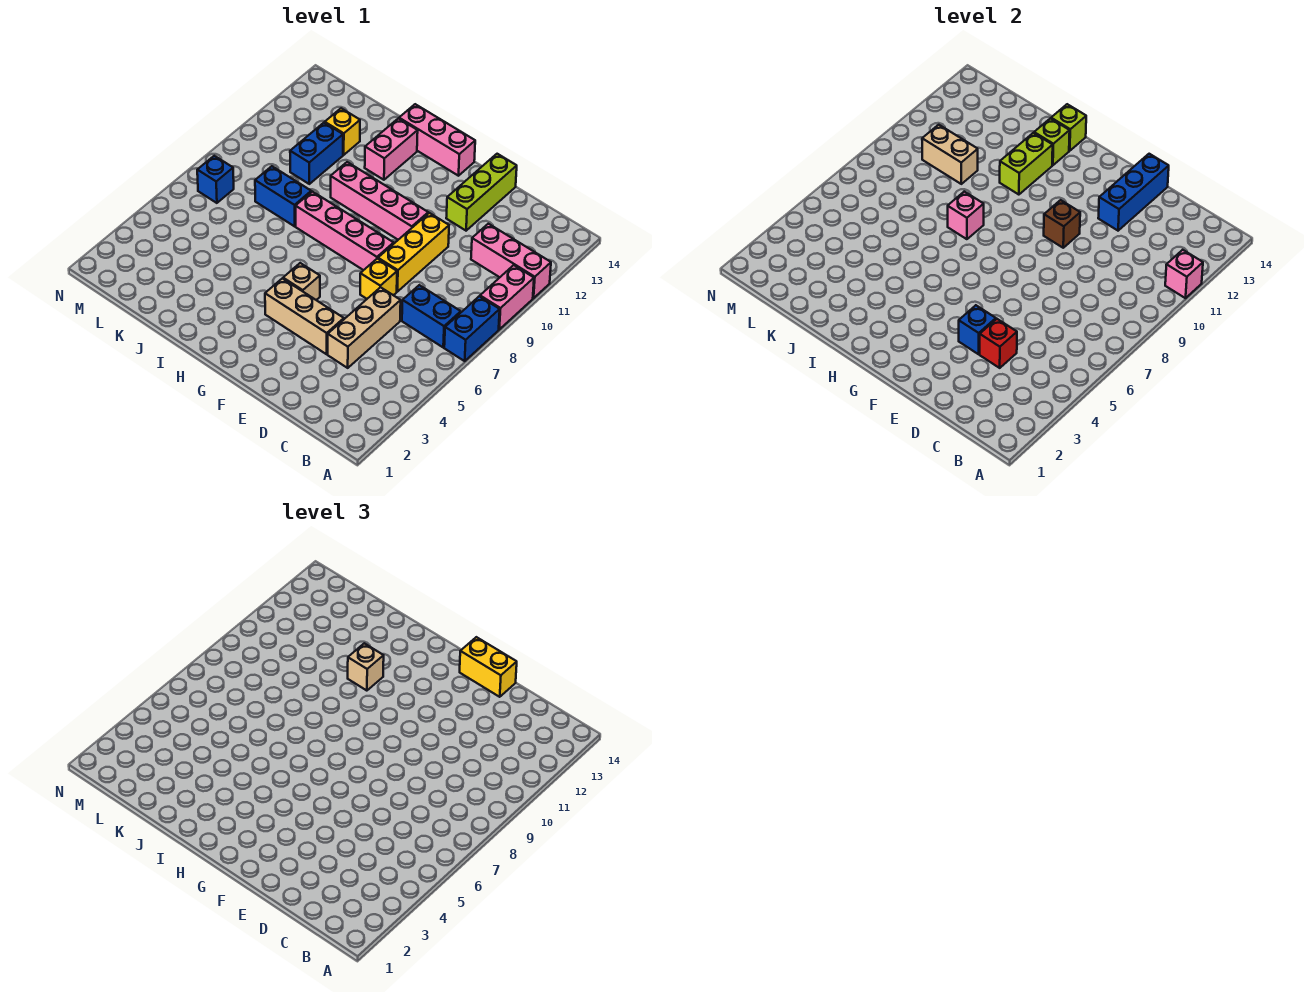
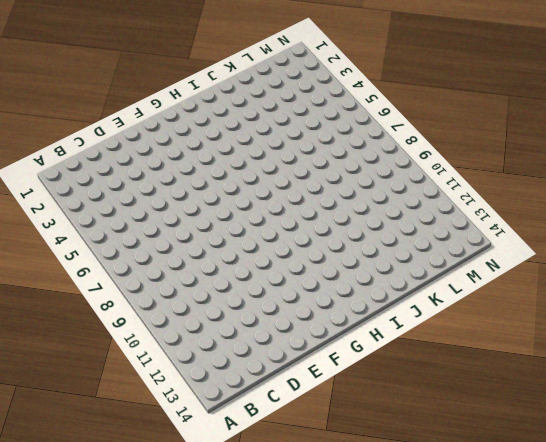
none -> blue 1x2 brick [444,296,500,361]
none -> pink 1x2 brick [480,265,534,329]
none -> pink 1x3 brick [471,224,551,298]
none -> blue 1x2 brick [402,285,461,347]

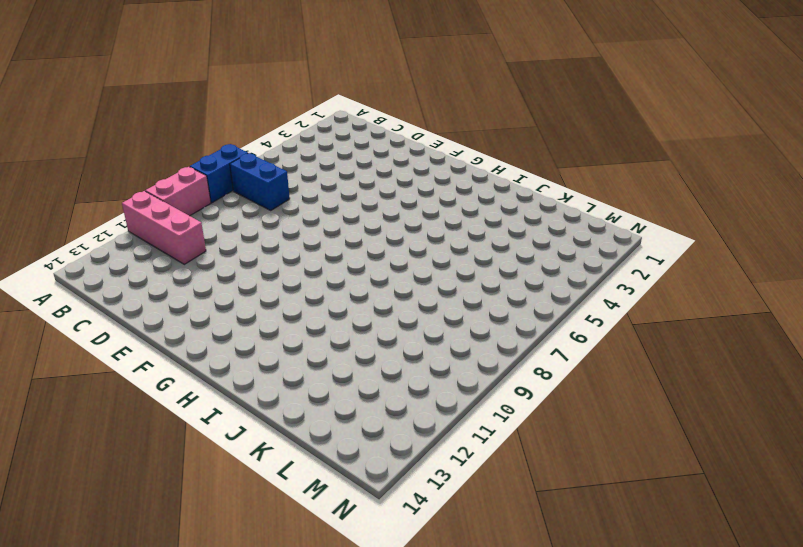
none -> tan 1x3 brick [328,287,401,368]
none -> tan 1x3 brick [265,278,344,354]
none -> yellow 1x1 brick [360,259,397,299]
none -> yellow 1x3 brick [378,213,449,292]

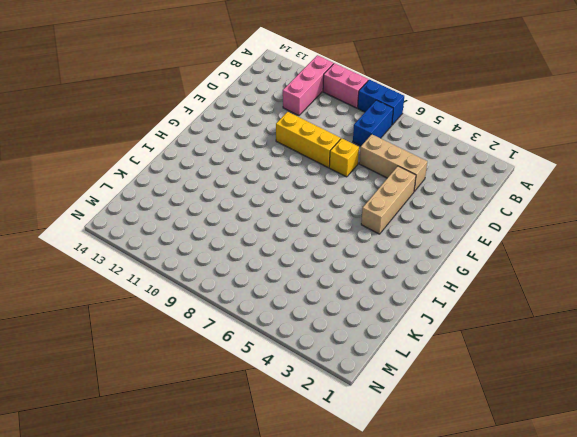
none -> lime 1x3 brick [446,154,517,231]
none -> pink 1x4 brick [296,192,394,270]
none -> pink 1x4 brick [331,162,428,240]
none -> tan 1x1 brick [283,263,320,300]

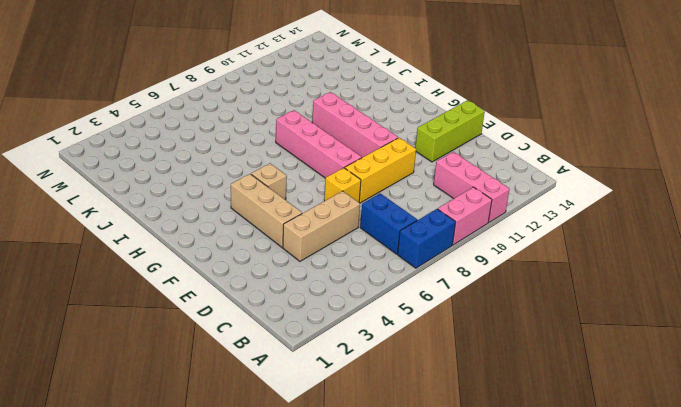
none -> pink 1x3 brick [399,104,475,176]
none -> pink 1x2 brick [365,118,418,180]
none -> blue 1x2 brick [255,166,311,226]
none -> blue 1x2 brick [290,123,343,184]

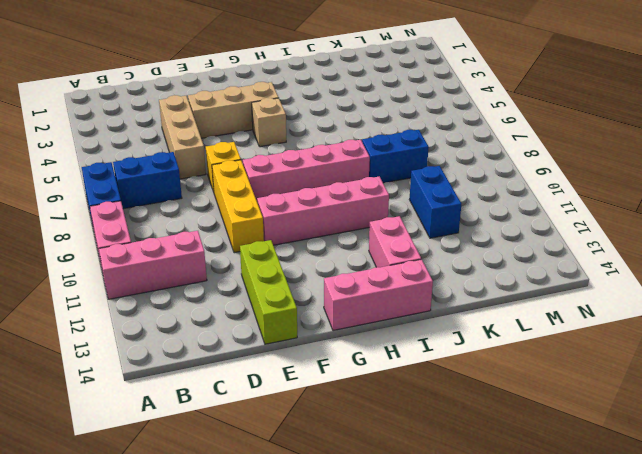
none -> yellow 1x1 brick [325,108,360,155]
none -> blue 1x1 brick [197,156,234,203]
none -> pink 1x1 brick [1165,250,1203,298]
none -> red 1x1 brick [980,319,1017,368]

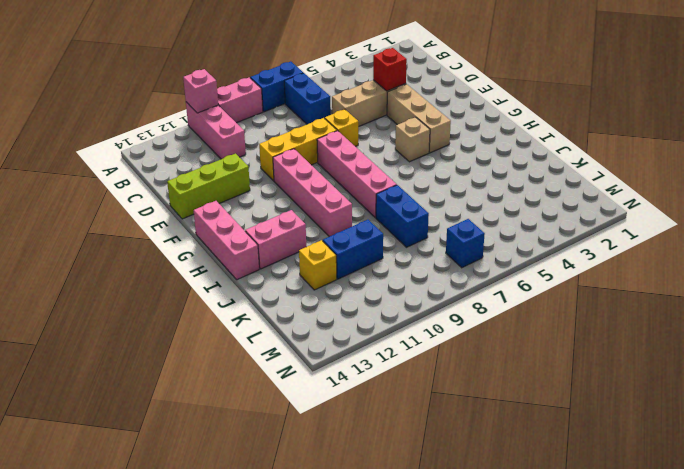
none -> blue 1x1 brick [959,305,996,354]
none -> blue 1x3 brick [1098,154,1169,231]
none -> brown 1x1 brick [1044,200,1080,248]
none -> pink 1x1 brick [948,192,984,239]

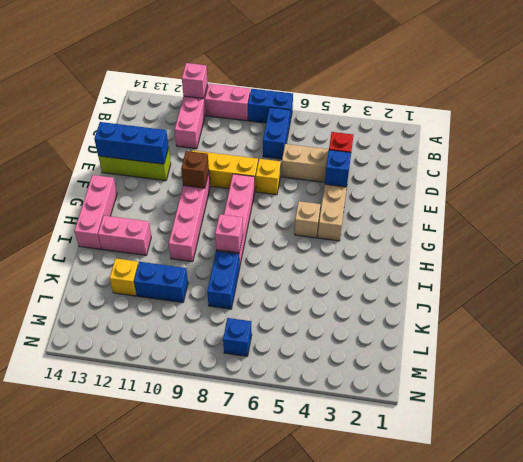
none -> lime 1x2 brick [1000,133,1053,195]
none -> lime 1x1 brick [1034,118,1070,165]
none -> lime 1x1 brick [1051,104,1086,151]
none -> tan 1x2 brick [922,125,978,184]

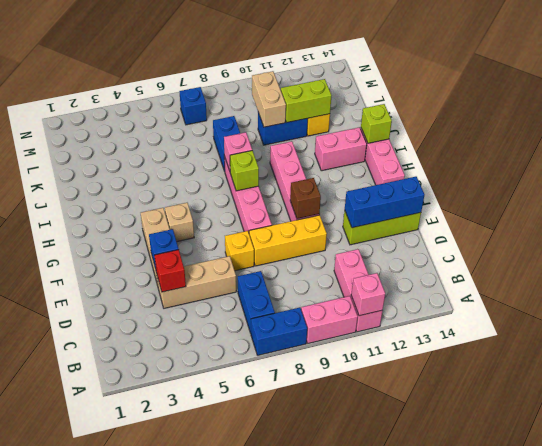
lime 1x1 brick [230,151,259,191] -> lime 1x1 brick moved to [1034,118,1070,165]
lime 1x2 brick [280,79,332,123] -> lime 1x2 brick moved to [1000,133,1053,195]
none -> yellow 1x2 brick [460,637,517,697]
none -> tan 1x1 brick [348,643,384,691]

